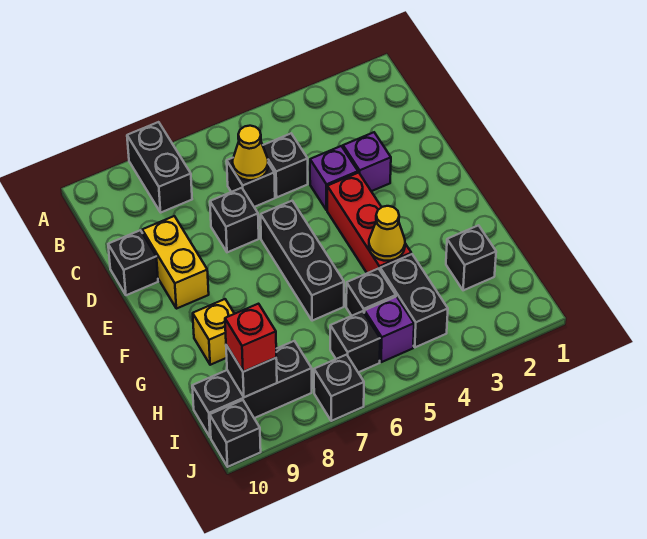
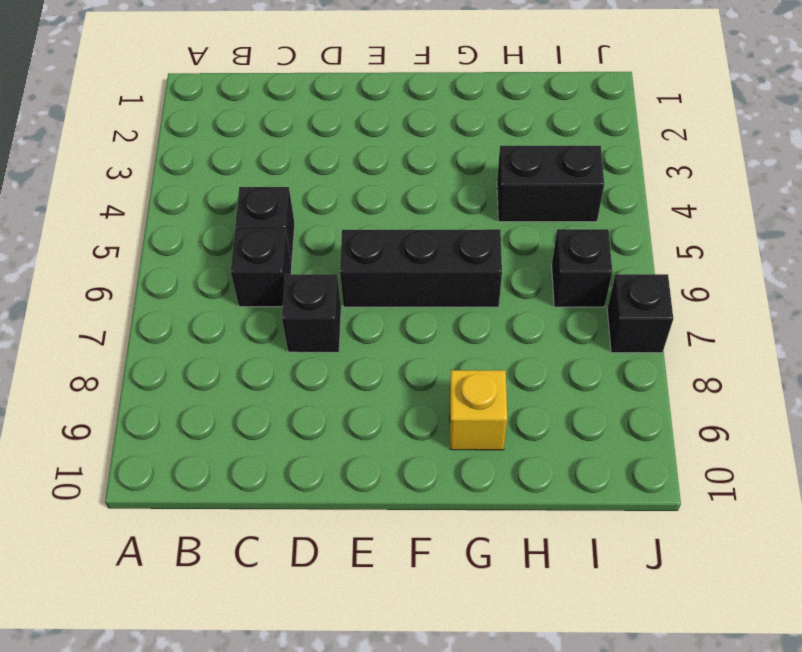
none -> black 1x2 brick [127,122,192,212]
none -> purple 1x1 brick [343,132,391,191]
none -> purple 1x1 brick [310,146,358,210]

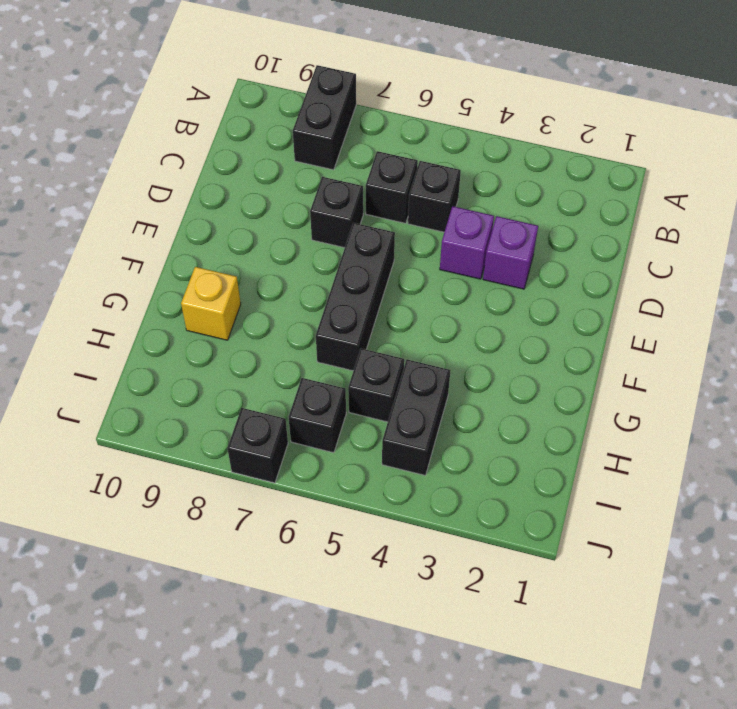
none -> yellow 1x2 brick [142,216,209,309]
none -> black 1x1 brick [108,230,158,295]
none -> red 1x3 brick [327,173,411,273]

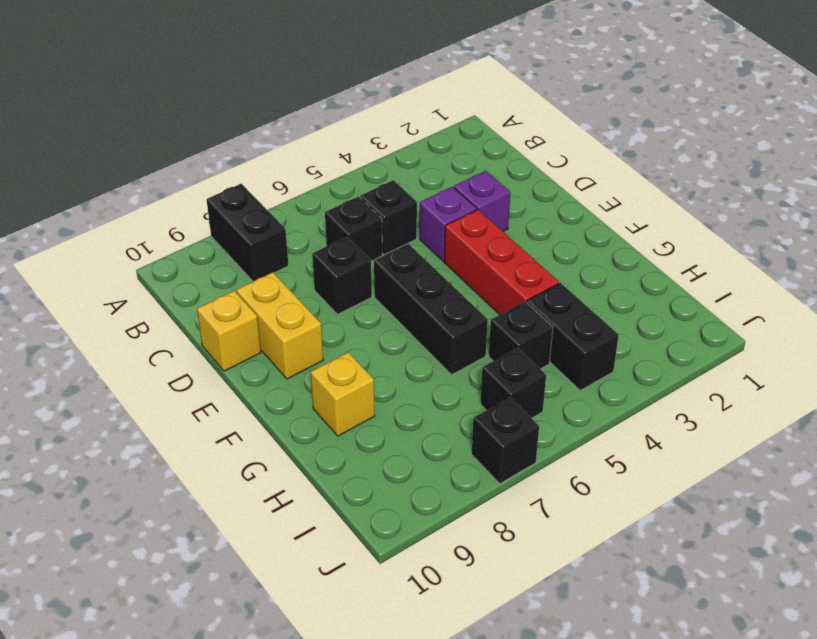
yellow 1x1 brick [197,291,261,371] -> black 1x1 brick [108,230,158,295]
none -> black 1x1 brick [446,225,496,290]
none -> purple 1x1 brick [364,296,414,362]
none -> black 1x3 brick [192,341,312,437]

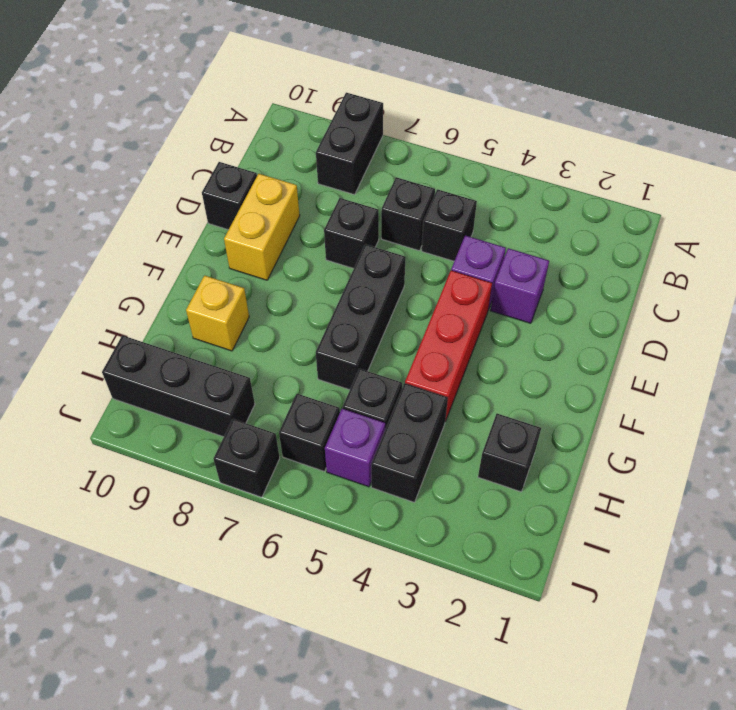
none -> black 1x1 brick [210,400,261,467]
none -> yellow 1x1 cone [233,126,268,180]
none -> yellow 1x1 cone [369,206,405,261]

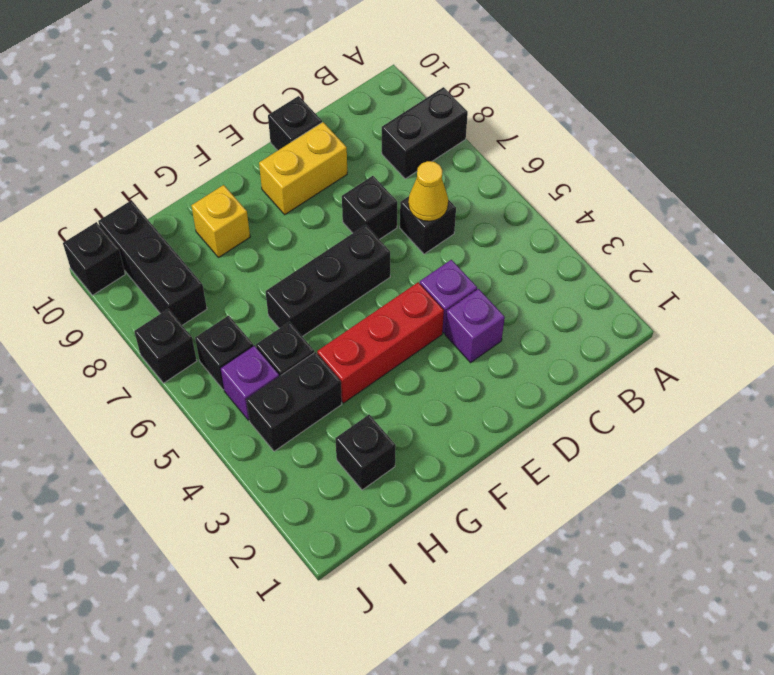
none -> black 1x1 brick [263,134,308,197]
none -> yellow 1x1 cone [369,206,405,261]
none -> black 1x1 brick [226,345,277,397]

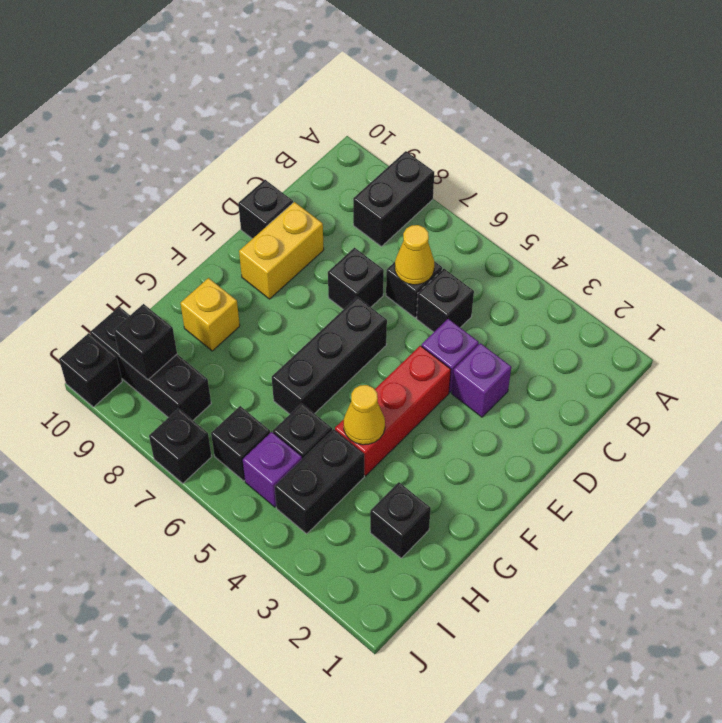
none -> red 1x1 brick [225,304,276,372]

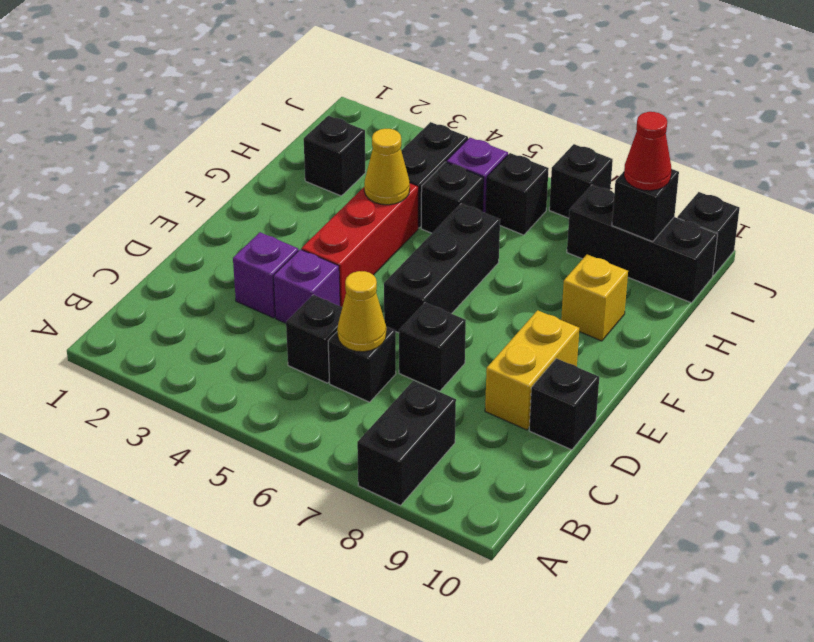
red 1x1 cone [624,112,671,191] -> red 1x1 brick [225,304,276,372]

